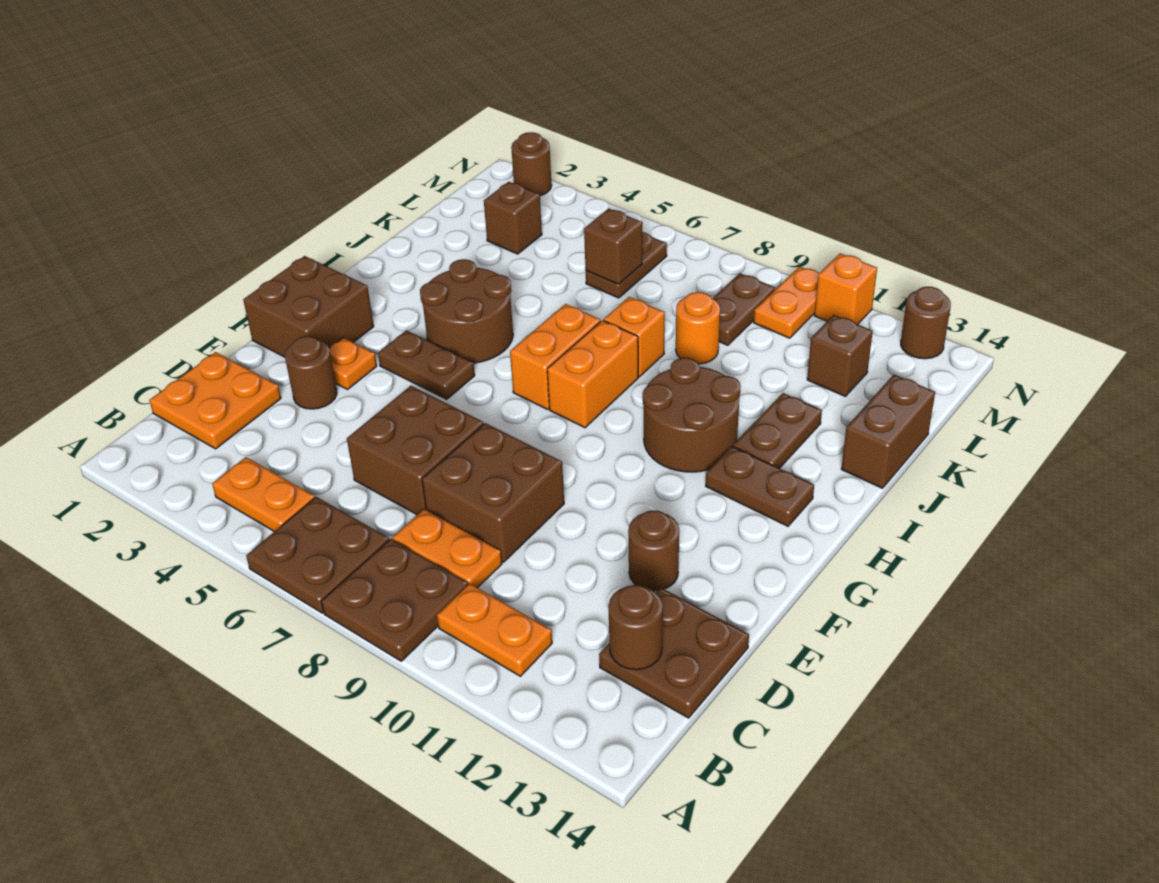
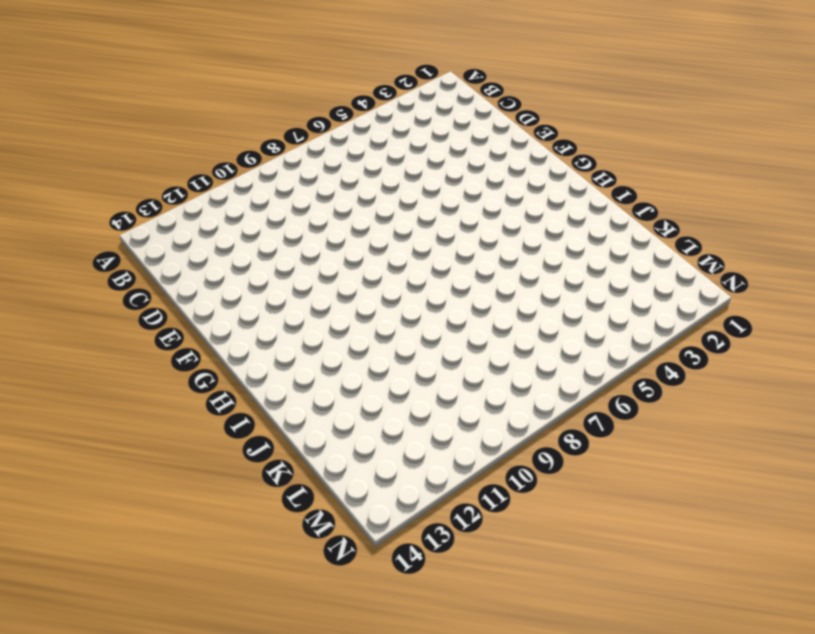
none -> brown 2x2 plate [246,497,389,613]
none -> brown 2x2 plate [321,539,468,661]
none -> orange 1x2 plate [212,457,315,532]
none -> orange 1x2 plate [437,584,552,676]

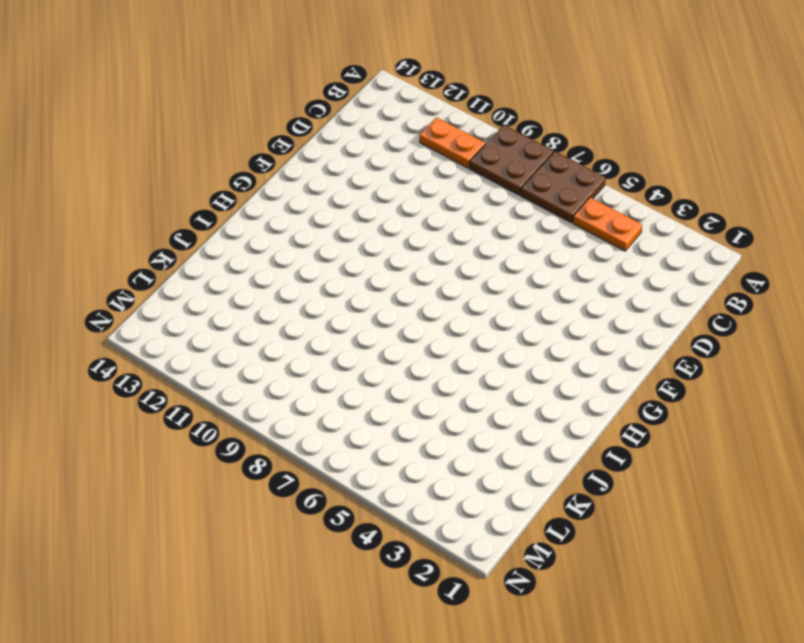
none -> orange 2x2 plate [149,352,281,449]
none -> orange 1x2 plate [392,509,502,588]
none -> brown 2x2 plate [599,588,749,718]
none -> brown 2x2 brick [347,386,484,515]

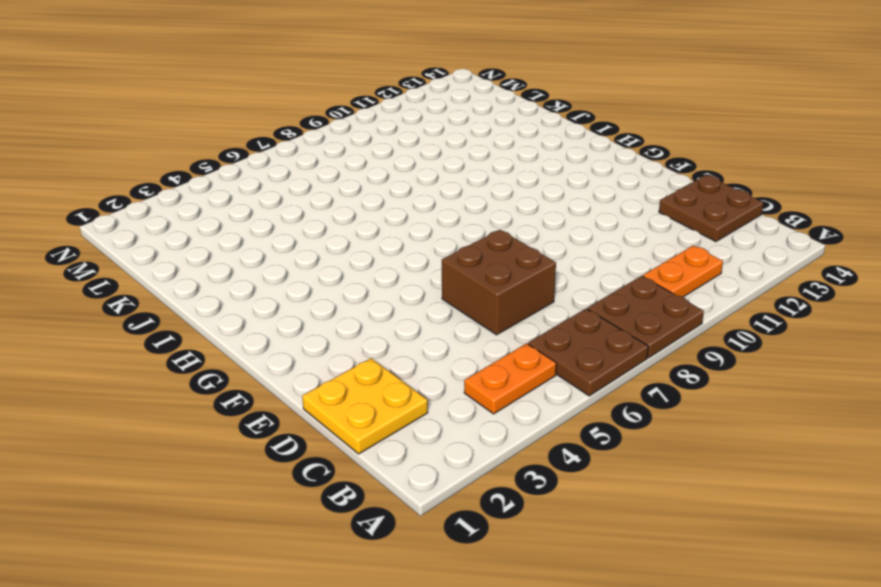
yellow 2x2 plate [302,358,428,454] -> orange 2x2 plate [149,352,281,449]
none -> orange 1x2 plate [392,509,502,588]
none -> brown 2x2 brick [422,423,564,562]
none -> brown 1x1 round brick [285,336,337,409]
none -> brown 1x1 round brick [628,510,679,591]

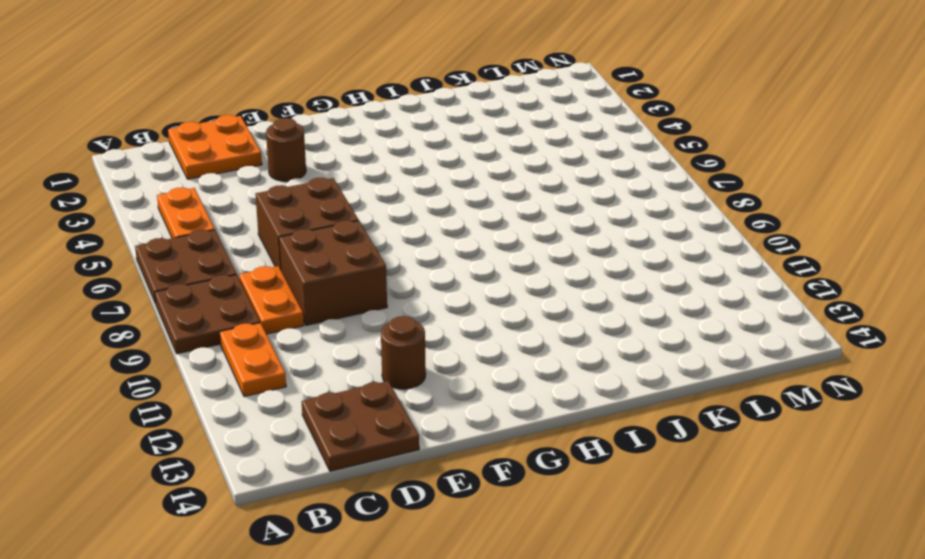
none -> brown 2x2 brick [243,256,374,357]
none -> orange 1x1 plate [329,338,377,390]
none -> brown 1x2 plate [378,330,475,399]
none -> brown 2x2 round brick [420,259,513,363]

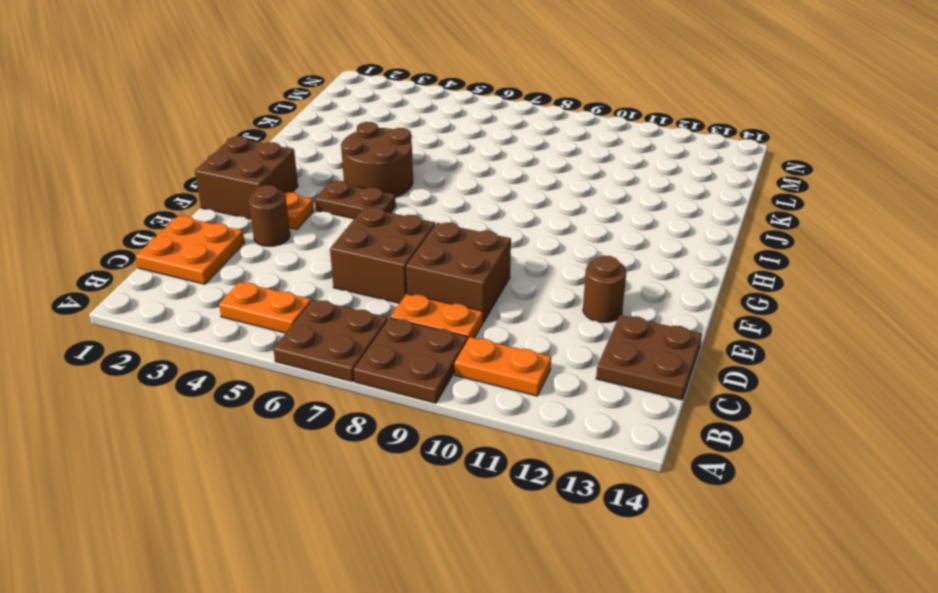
none -> orange 1x2 brick [510,304,600,409]
none -> orange 1x2 brick [547,320,638,428]
none -> brown 2x2 round brick [643,358,741,472]
none -> brown 1x2 plate [706,446,814,526]

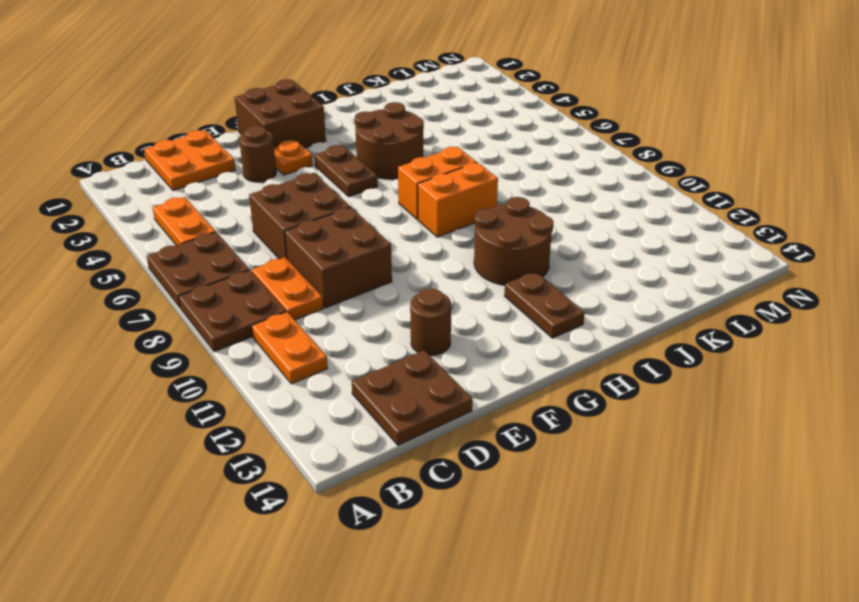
none -> brown 1x2 plate [733,393,822,468]
none -> orange 1x1 brick [604,297,665,377]
none -> brown 1x2 brick [841,375,935,488]
none -> orange 1x1 round brick [676,292,720,364]

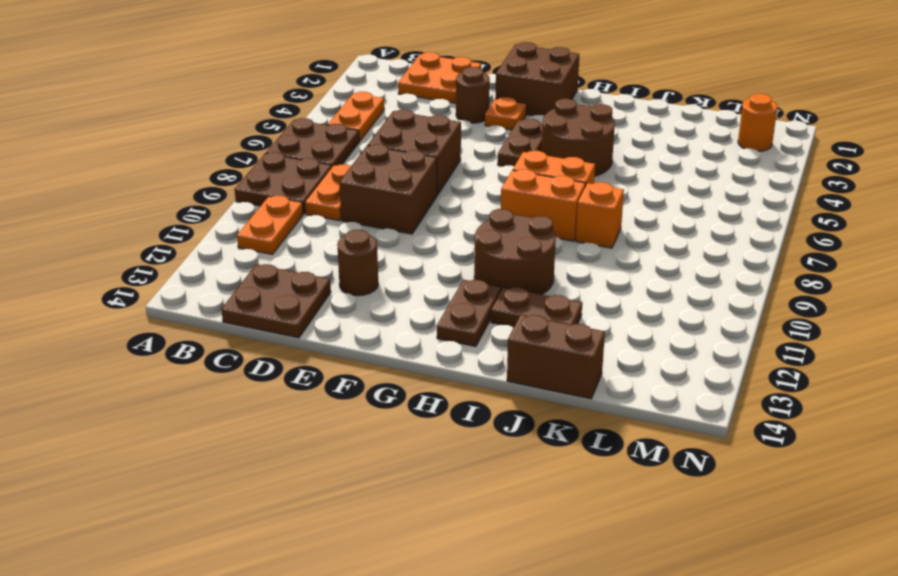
orange 1x1 round brick [738,94,777,151] -> orange 1x1 round brick moved to [676,292,720,364]
none -> brown 1x1 brick [484,182,542,254]
none -> brown 1x2 plate [586,232,667,298]
none -> brown 1x2 plate [713,273,775,345]
none -> brown 1x1 brick [807,315,873,397]

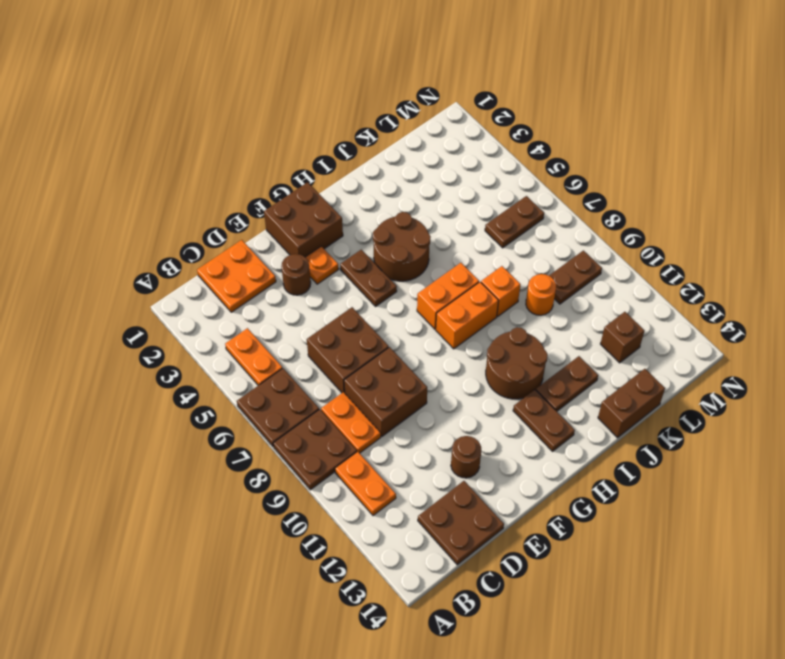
none -> brown 1x1 brick [484,182,542,254]
none -> orange 1x2 plate [754,267,819,338]
none -> brown 1x1 round brick [511,132,552,196]
none -> orange 1x1 brick [815,253,877,324]

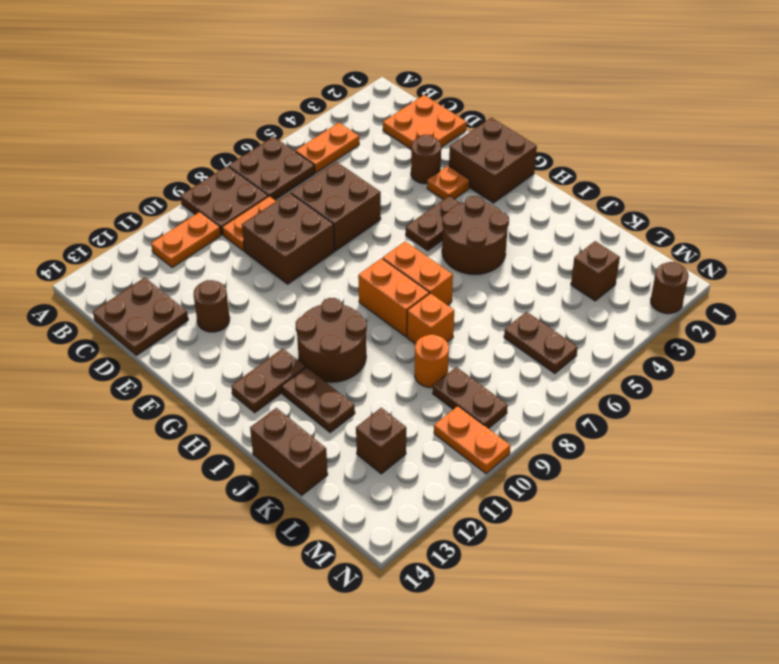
none -> orange 1x1 brick [815,253,877,324]
none -> brown 1x1 round brick [901,287,951,359]
none -> brown 1x1 round brick [608,585,663,670]
none -> brown 1x1 brick [584,209,642,284]

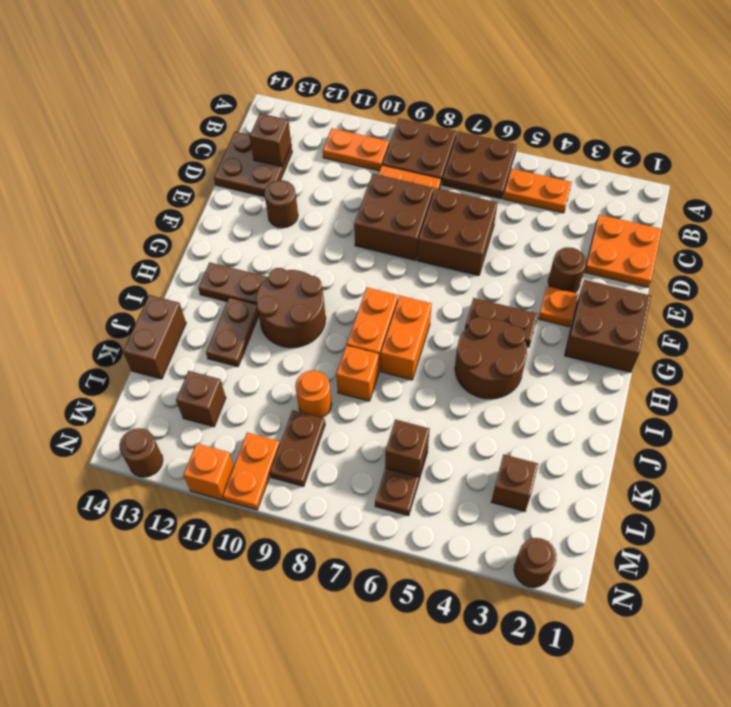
brown 1x1 brick [250,114,291,167] -> brown 1x1 round brick [608,585,663,670]

